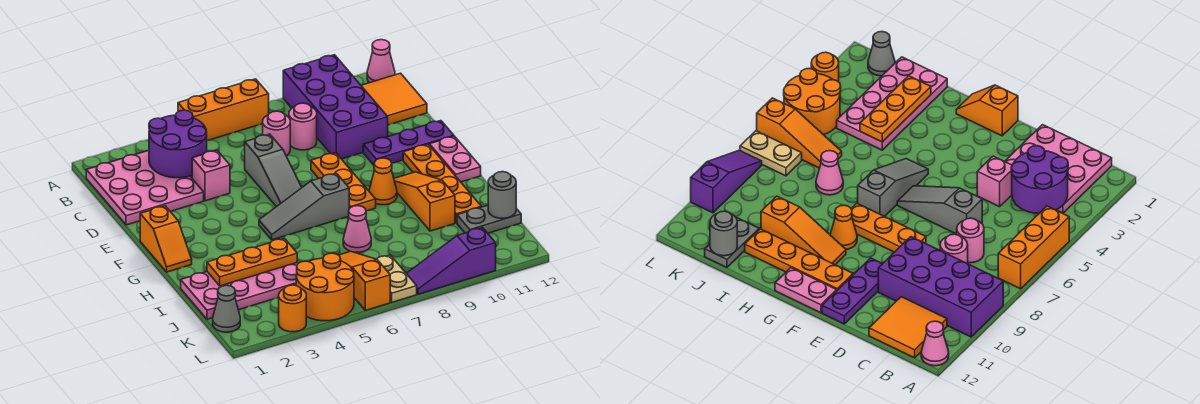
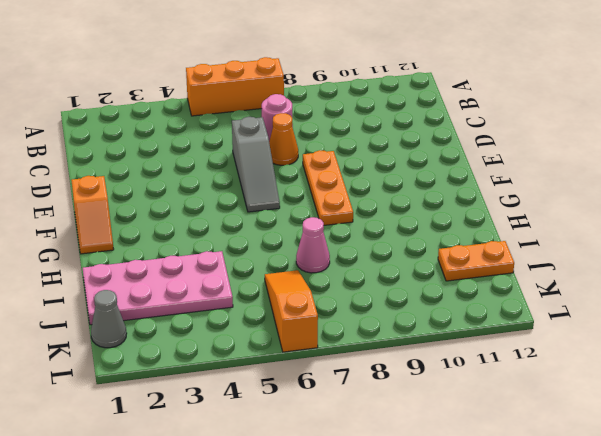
orange 1x1 cone [269,113,298,165] -> orange 1x1 cone moved to [369,158,397,205]
orange 1x2 plate [438,241,514,281] -> grey 1x2 plate [457,205,521,233]
none -> purple 2x4 brick [283,55,388,159]
none -> pink 1x1 cone [367,40,395,83]
none -> pink 3x3 plate [86,150,204,225]

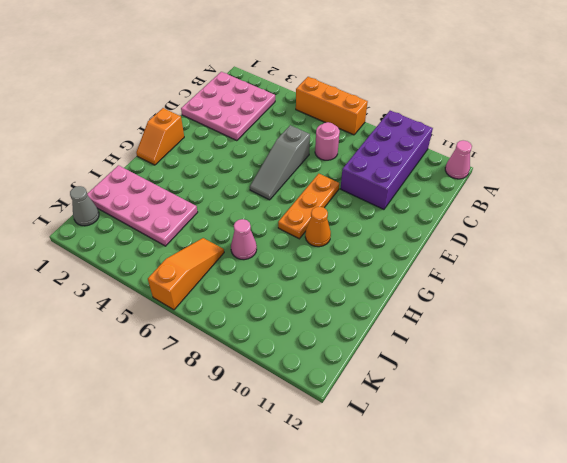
none -> orange 2x2 tile [361,73,427,125]
none -> pink 1x1 round brick [289,103,317,150]
none -> pink 1x1 brick [192,150,230,201]

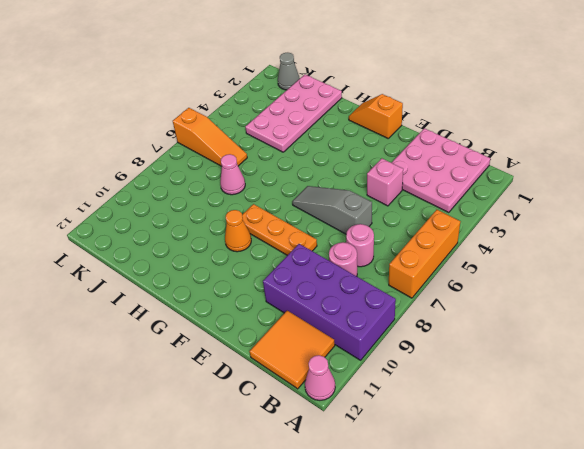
none -> purple 1x3 plate [363,121,454,165]
none -> orange 1x4 plate [403,144,481,223]
none -> pink 1x2 plate [429,136,481,182]

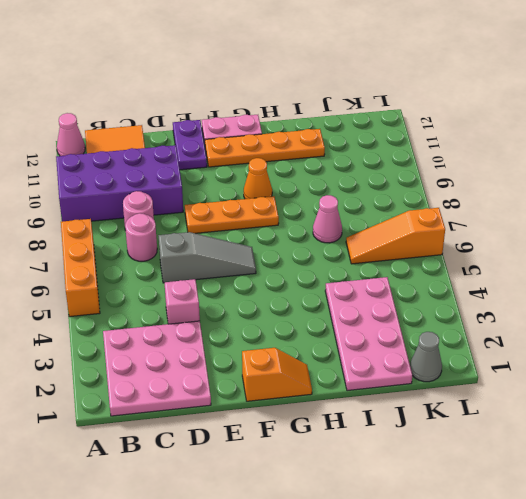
purple 1x2 plate [173,120,207,170] -> purple 1x3 plate [363,121,454,165]
none -> grey 1x3 slope [259,173,349,240]
none -> orange 1x3 slope [394,172,455,231]
none -> grey 1x2 plate [457,205,521,233]

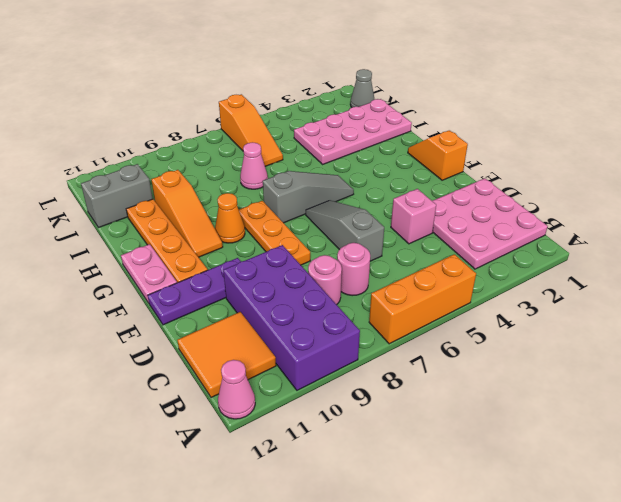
grey 1x2 brick [81,164,153,228] -> grey 1x2 plate [457,205,521,233]
none -> orange 2x2 round brick [296,253,354,321]
none -> tan 1x2 plate [377,255,417,302]
none -> orange 1x1 round brick [279,285,306,332]

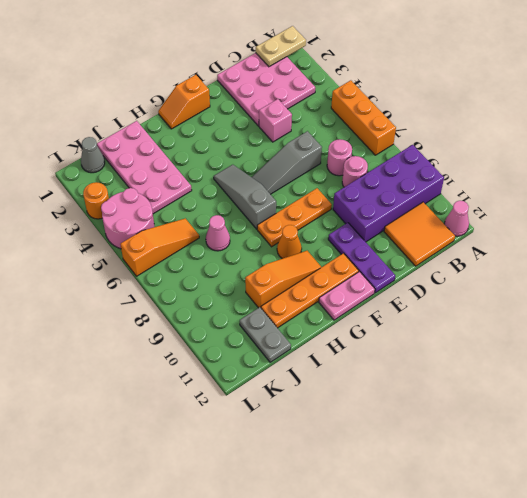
tan 1x2 plate [256,26,306,67] -> tan 1x2 plate moved to [377,255,417,302]
pink 2x2 round brick [101,188,154,249] -> orange 2x2 round brick [296,253,354,321]
none -> purple 1x3 slope [406,228,496,294]
none -> purple 2x2 round brick [149,110,207,178]
none -> orange 1x3 plate [207,238,297,286]

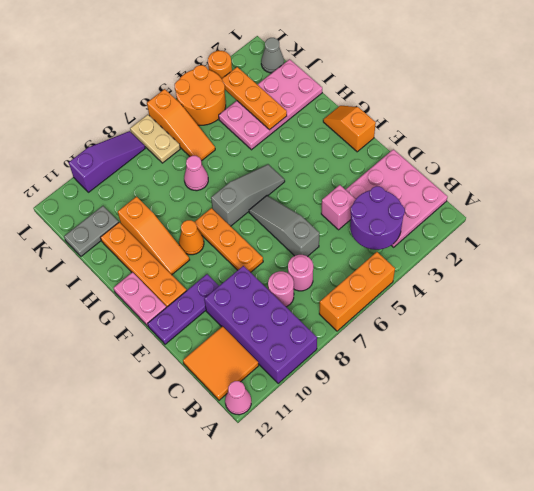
orange 1x3 plate [222,67,287,130] -> orange 1x3 plate turned to [207,238,297,286]
none -> grey 1x1 round brick [488,172,516,218]

